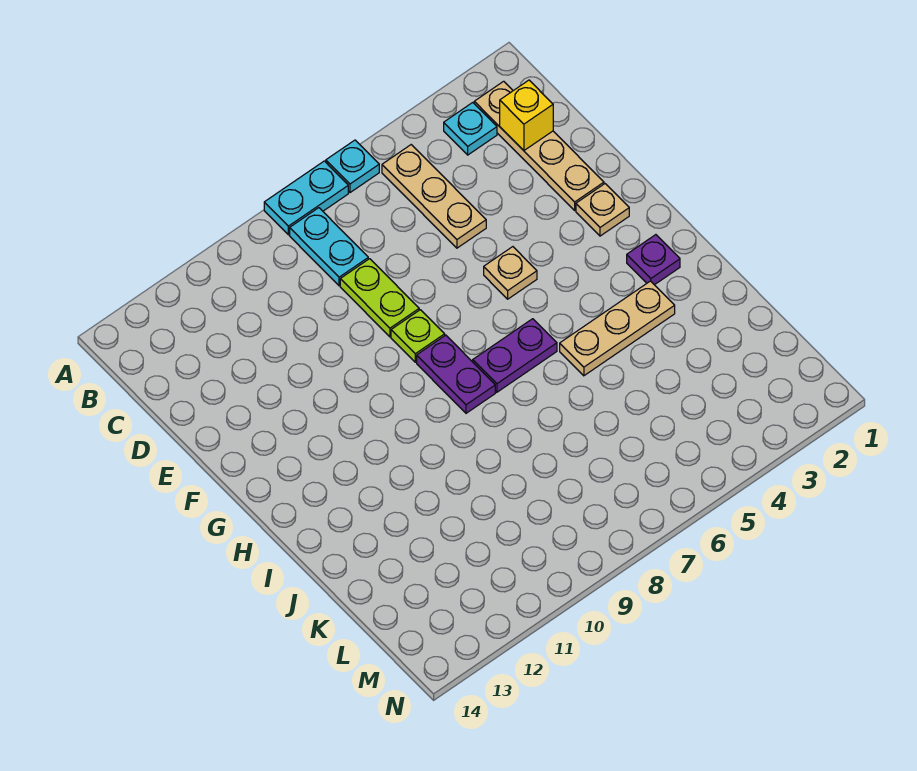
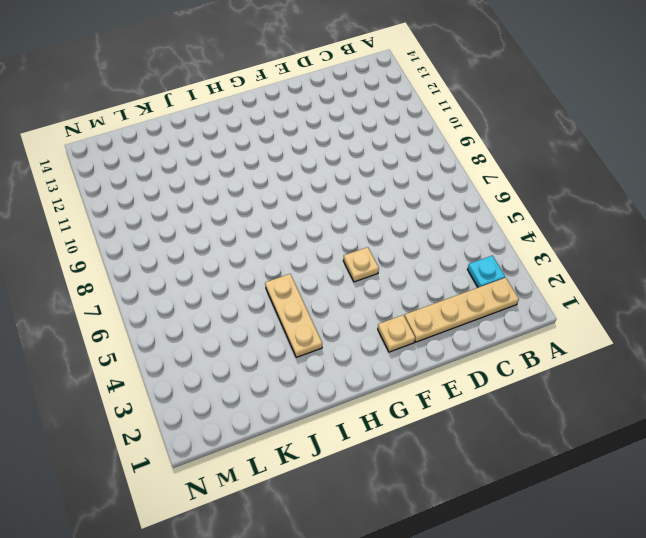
none -> cyan 1x1 plate [326,140,379,193]
none -> cyan 1x2 plate [264,161,348,235]
none -> tan 1x3 plate [382,145,486,248]

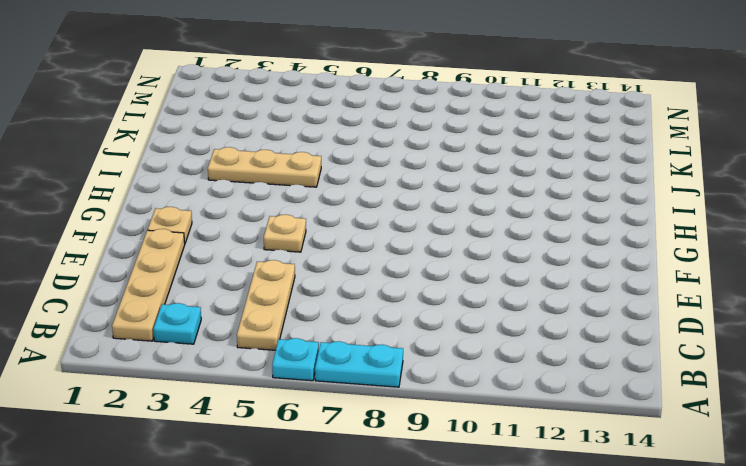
none -> cyan 1x2 plate [290,208,368,286]
none -> lime 1x2 plate [340,259,419,337]
none -> lime 1x1 plate [391,310,445,362]

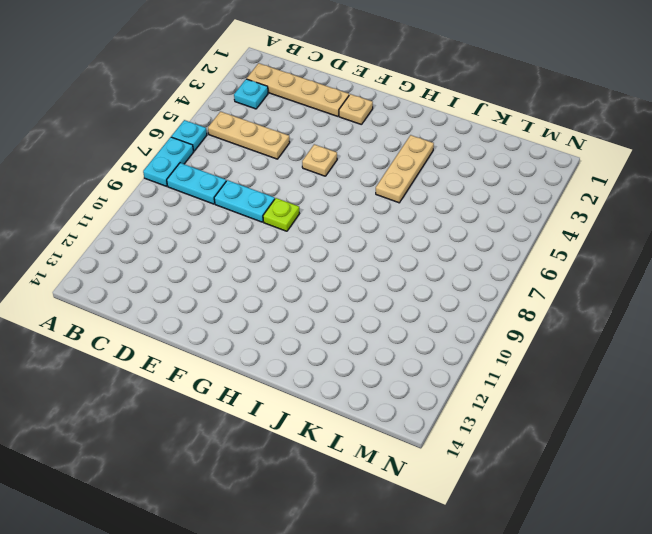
cyan 1x2 plate [214,180,275,222] -> lime 1x2 plate [340,259,419,337]
none -> purple 1x2 plate [417,335,495,413]
none -> purple 1x1 plate [627,235,680,285]
none -> purple 1x2 plate [473,319,557,392]

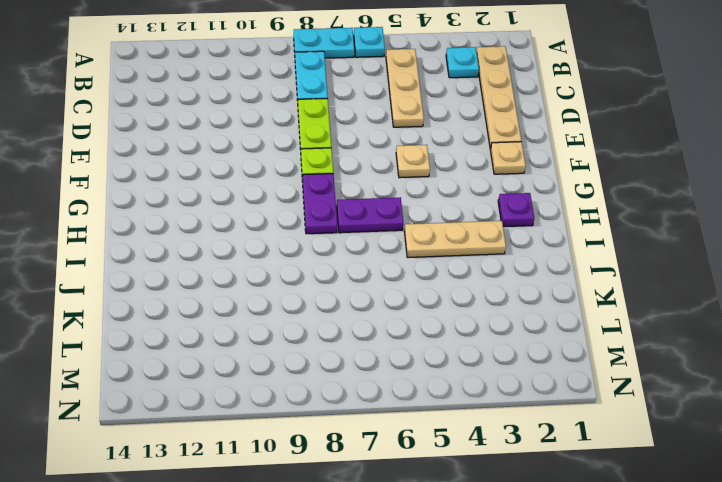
none -> yellow 1x1 brick [500,80,553,150]

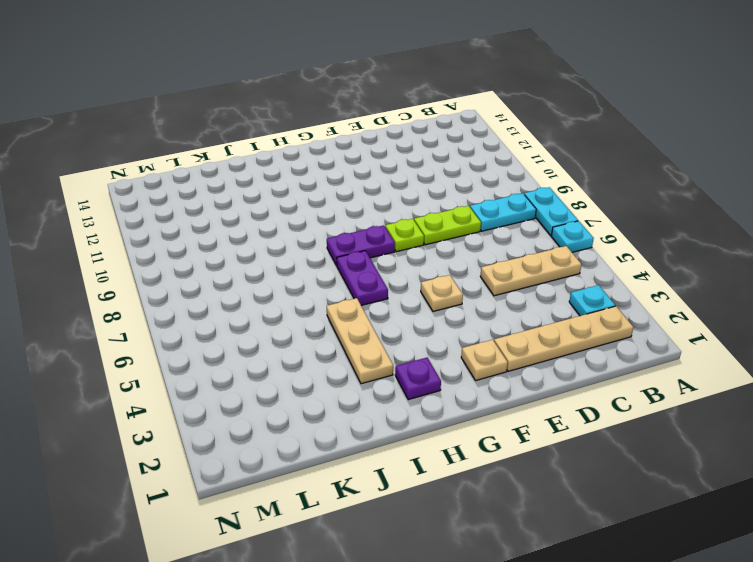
none -> yellow 1x1 brick [500,80,553,150]

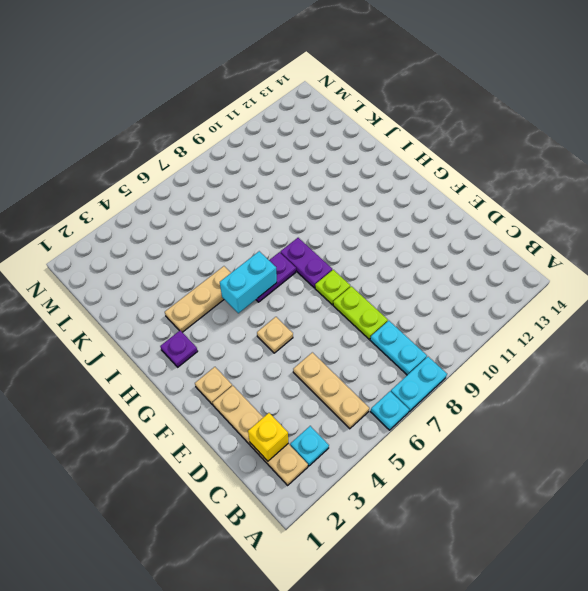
cyan 1x2 brick [220,251,277,313] -> none

